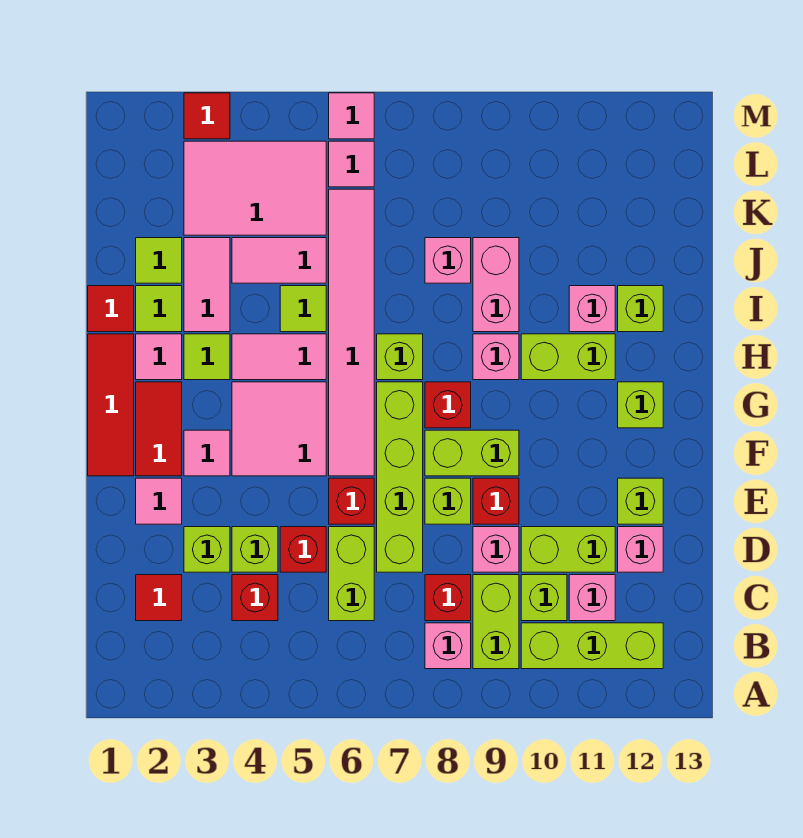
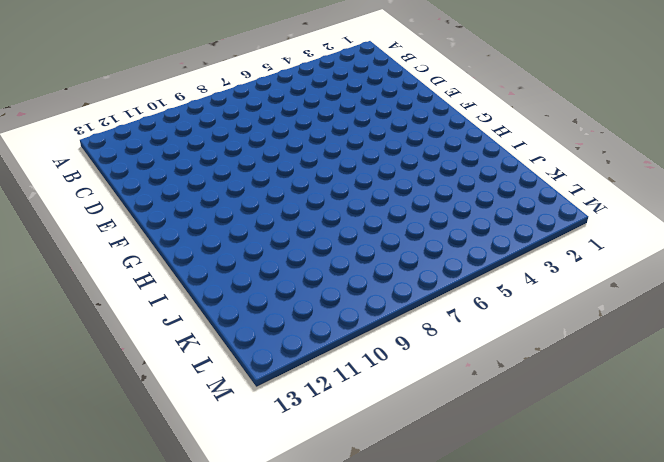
none -> pink 1x1 brick [425,623,471,669]
none -> lime 1x2 brick [473,575,519,669]
none -> lime 1x3 brick [521,623,663,669]
none -> red 1x1 tile [136,575,182,621]

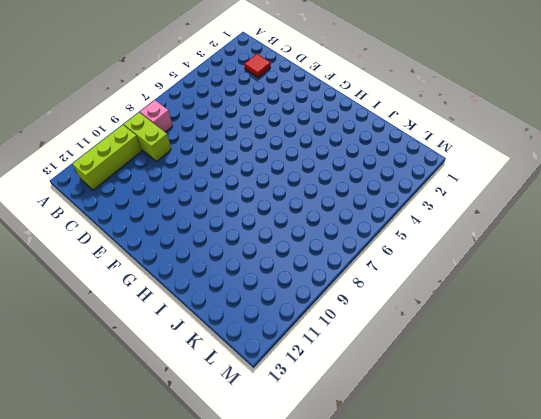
none -> red 1x1 brick [232,575,278,621]
none -> lime 1x2 brick [329,527,374,621]
none -> red 1x1 brick [425,575,471,621]
none -> lime 1x1 brick [521,575,567,621]

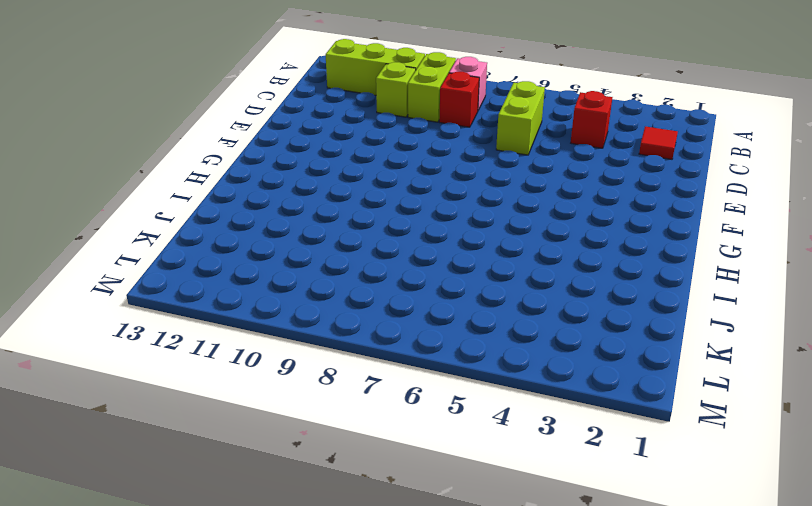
none -> pink 1x1 brick [569,575,615,621]
none -> lime 1x1 brick [184,527,230,572]
none -> lime 1x1 brick [232,527,278,572]
none -> red 1x1 brick [280,527,326,572]

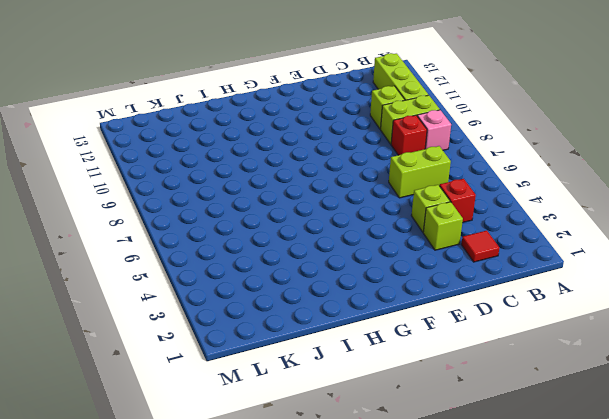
none -> pink 1x1 brick [569,575,615,621]
none -> red 1x1 brick [280,527,326,572]
none -> lime 1x4 brick [377,382,423,572]
none -> pink 1x1 brick [473,527,519,572]

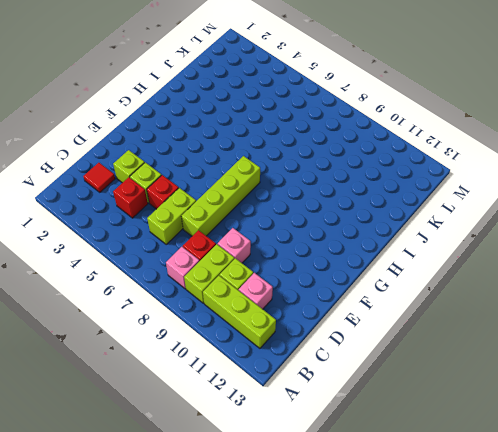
none -> lime 1x2 brick [521,527,615,572]
none -> pink 1x1 brick [618,527,663,572]
none -> pink 1x1 tile [136,478,182,524]
none -> red 1x1 brick [329,478,374,524]

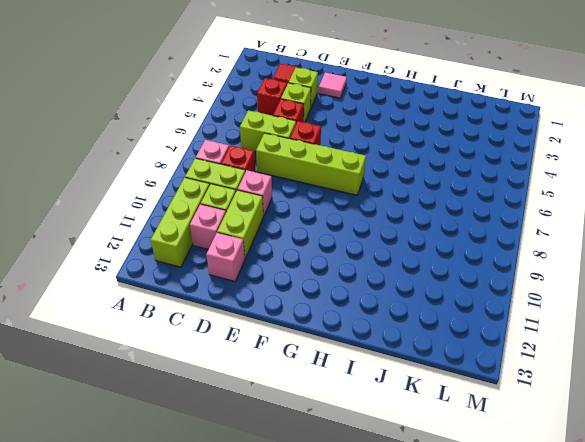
none -> lime 1x1 brick [425,478,471,524]
none -> red 1x1 brick [473,478,519,524]
none -> lime 1x1 brick [618,478,663,524]
none -> red 1x3 tile [88,334,134,476]

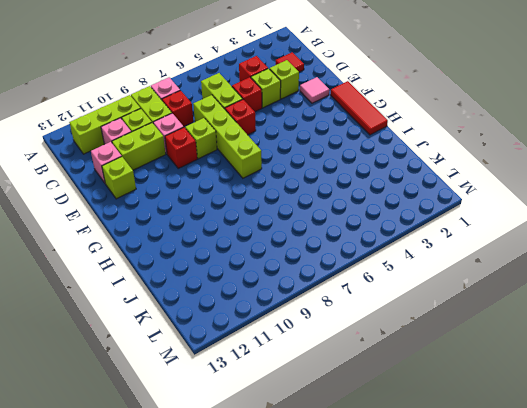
none -> red 1x2 tile [136,382,182,476]
none -> pink 1x1 tile [184,430,230,476]
none -> pink 2x2 tile [232,382,326,476]
none -> pink 1x6 tile [329,189,374,476]

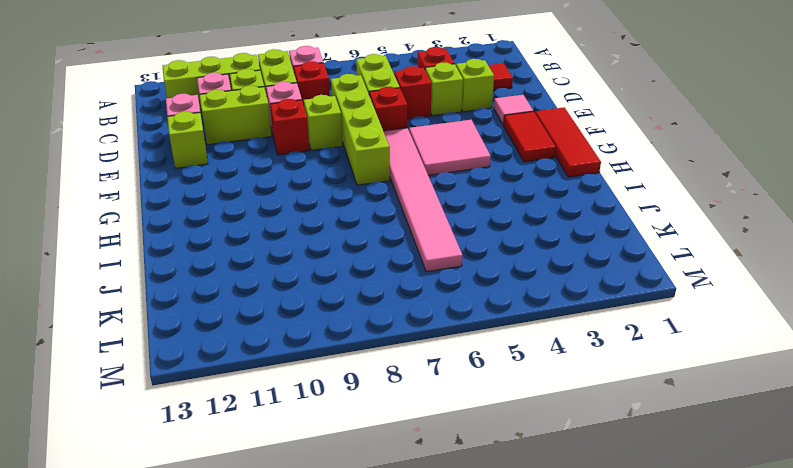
none -> pink 1x1 tile [184,430,230,476]
none -> lime 1x2 brick [425,430,519,476]
none -> red 1x1 brick [425,382,471,428]
none -> lime 1x1 brick [618,382,663,428]

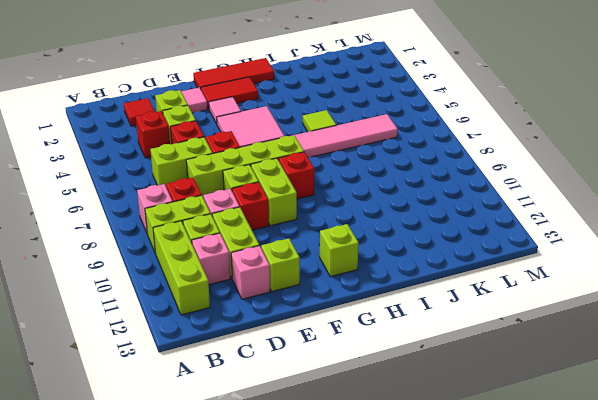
none -> pink 1x1 tile [136,334,182,380]
none -> lime 1x1 tile [184,334,230,380]
none -> pink 1x2 tile [232,334,326,380]
none -> lime 1x1 brick [377,334,423,380]

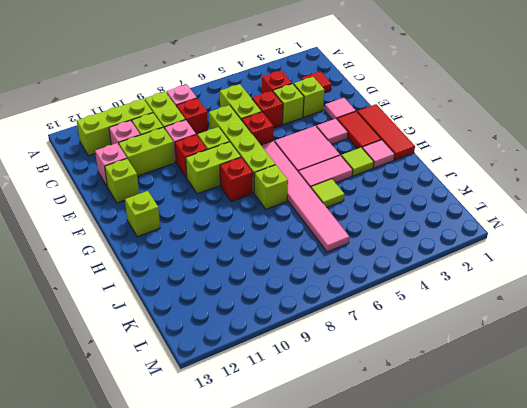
none -> pink 1x1 brick [473,334,519,380]
none -> lime 1x2 brick [521,334,615,380]
none -> red 1x1 tile [88,286,134,332]
none -> lime 1x1 tile [136,286,182,332]

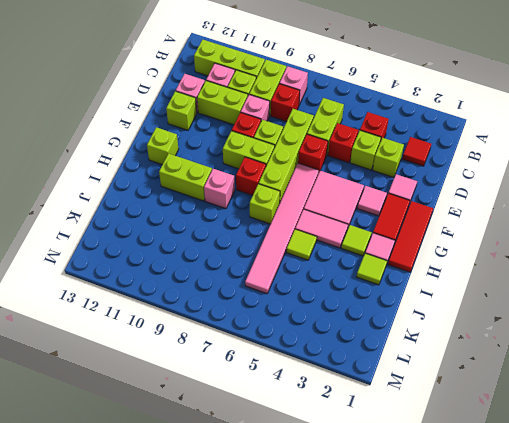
none -> red 1x1 tile [88,286,134,332]
none -> pink 1x2 tile [184,238,230,332]
none -> pink 1x2 brick [473,238,519,332]
none -> pink 1x1 brick [569,286,615,332]

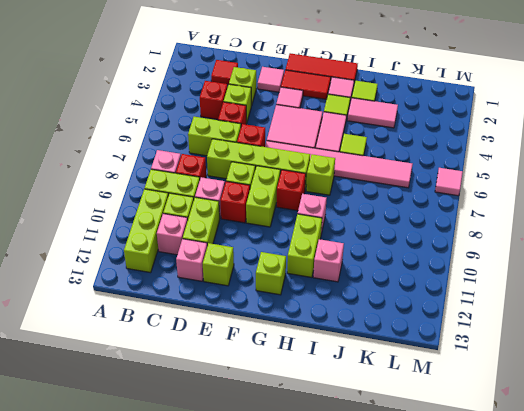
none -> red 1x1 tile [88,286,134,332]
none -> pink 1x2 brick [473,238,519,332]
none -> lime 1x1 brick [618,286,663,332]
none -> lime 1x1 tile [136,238,182,283]

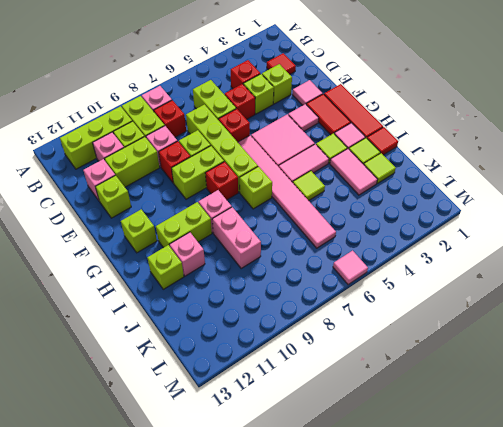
none -> pink 1x2 tile [232,238,326,283]
none -> pink 1x1 brick [425,238,471,283]
none -> pink 2x3 tile [184,141,326,235]
none -> pink 1x1 tile [329,141,374,187]

